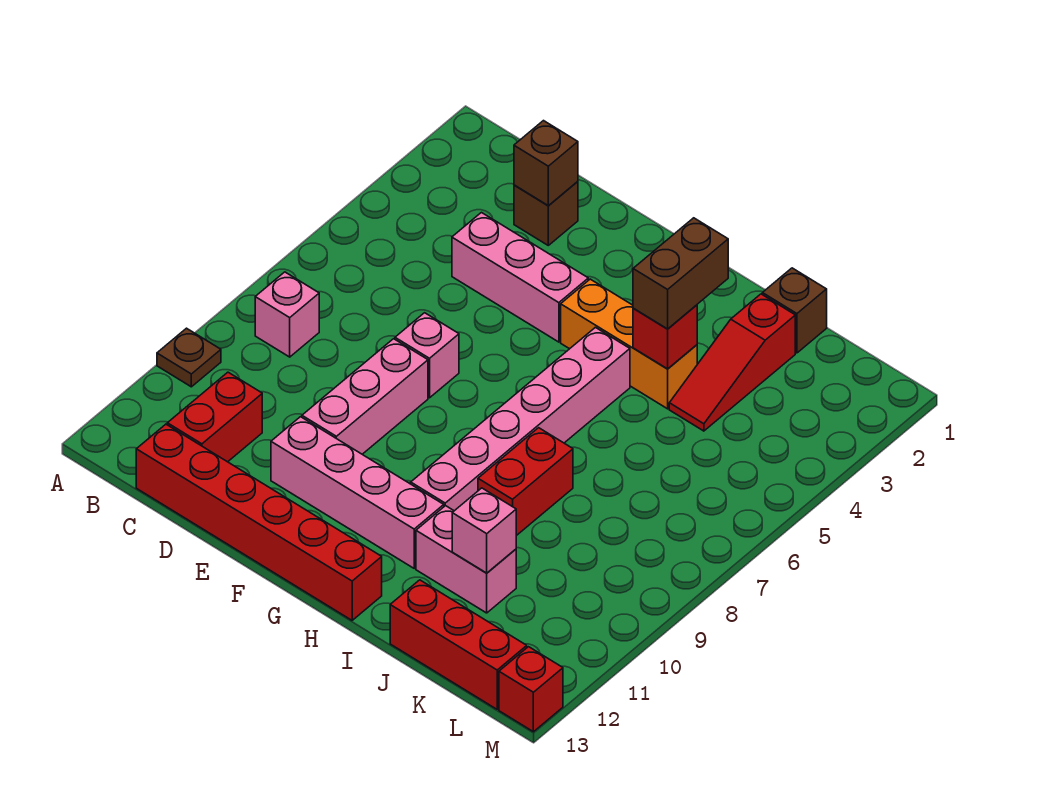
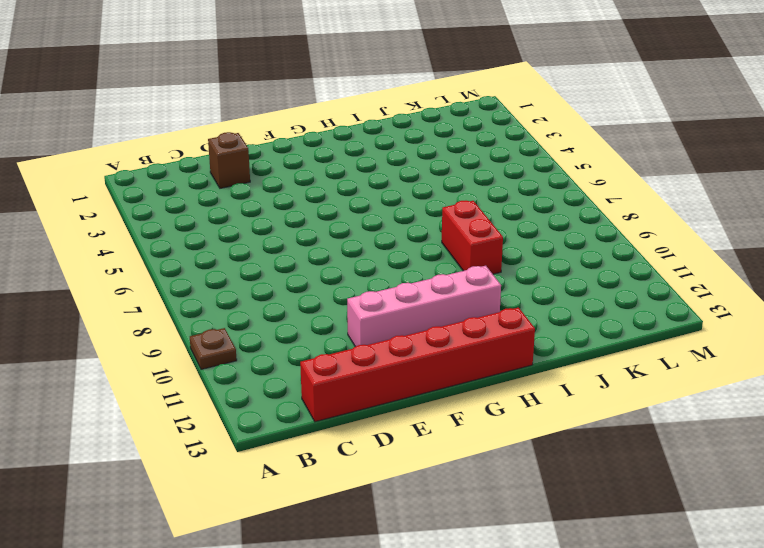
none -> pink 1x1 brick [255,272,319,357]
none -> red 1x2 brick [167,372,262,462]
none -> pink 1x3 brick [452,213,588,342]

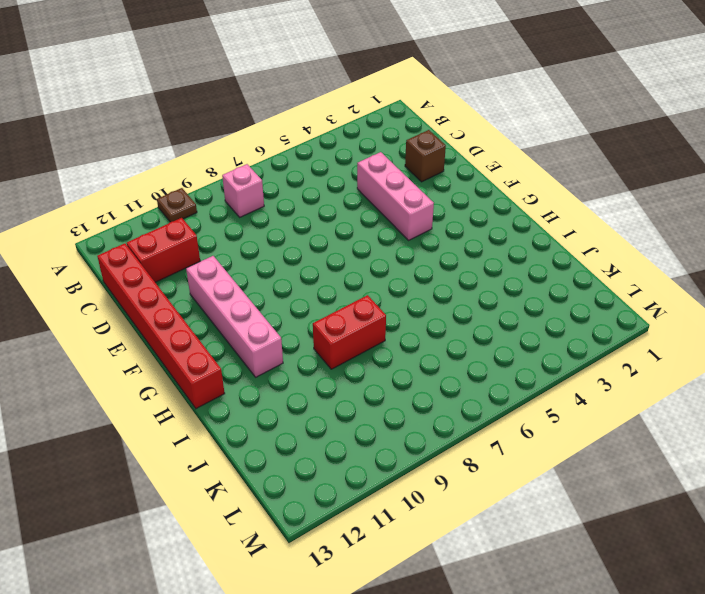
none -> pink 1x1 brick [395,313,459,398]
none -> pink 1x3 brick [302,339,428,454]
none -> orange 1x3 brick [561,279,697,409]

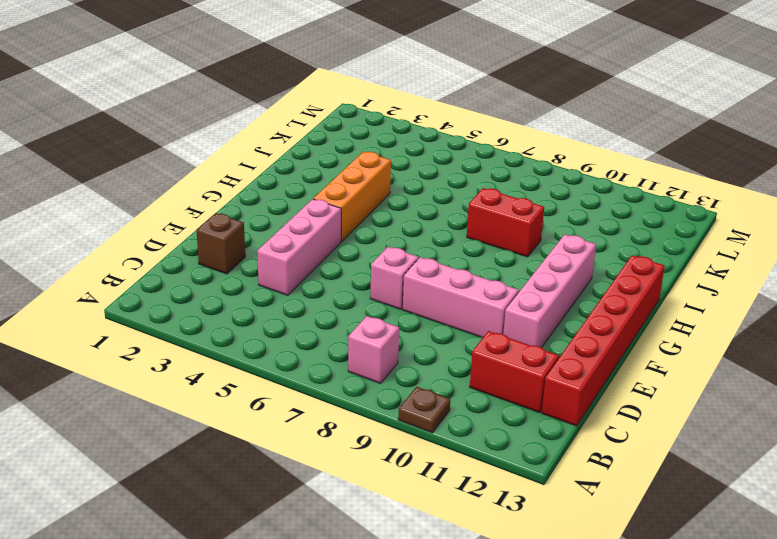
none -> pink 1x6 brick [411,327,630,511]
none -> pink 1x2 brick [416,506,516,613]
none -> brown 1x1 brick [762,268,827,353]

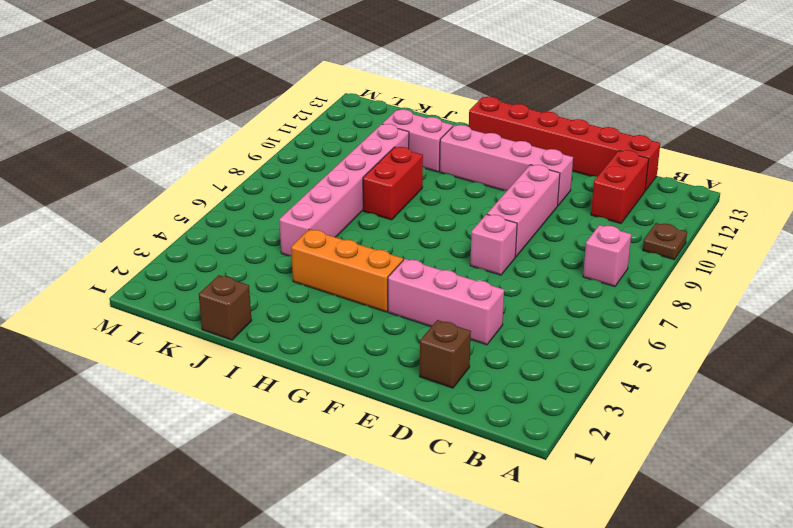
pink 1x6 brick [279,124,409,257] -> pink 1x6 brick moved to [411,327,630,511]
none -> red 1x3 slope [669,294,795,431]
none -> red 1x3 brick [390,580,527,709]
none -> red 1x1 brick [499,647,563,732]

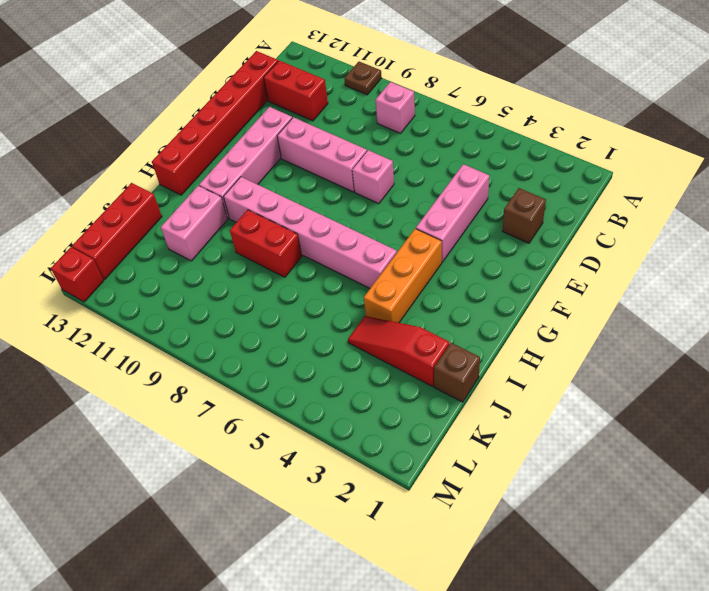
none -> brown 1x1 brick [514,121,578,206]
none -> red 1x1 brick [633,305,697,369]
none -> pink 1x1 brick [452,488,516,573]

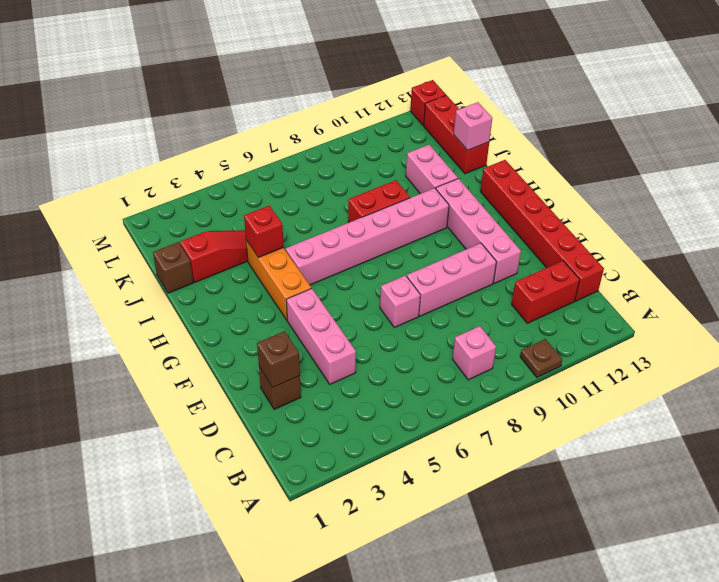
pink 1x1 brick [454,102,492,150] -> pink 1x1 brick moved to [452,488,516,573]
none -> brown 1x2 brick [633,218,728,329]

